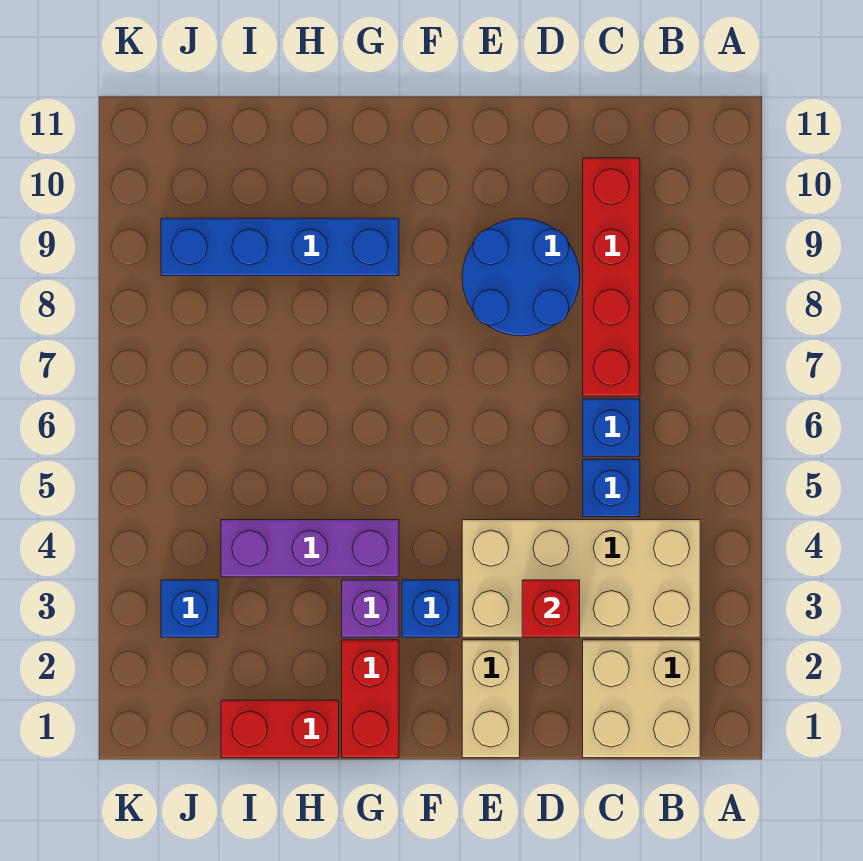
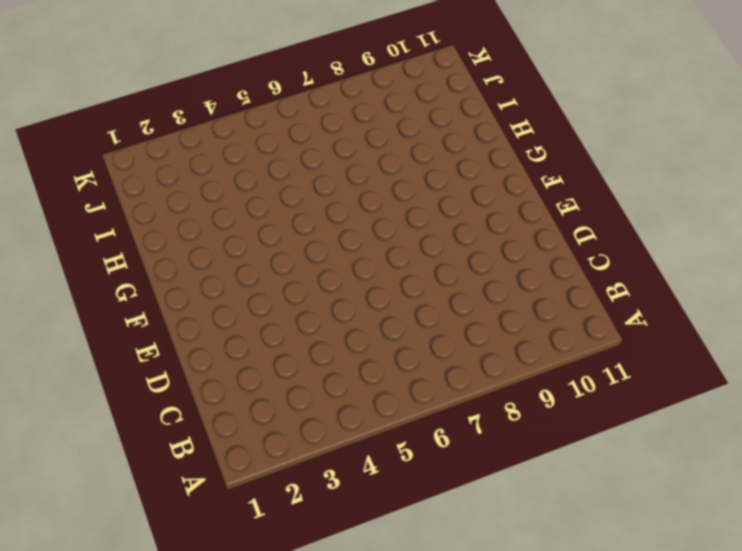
none -> tan 2x2 brick [583,640,700,758]
none -> tan 2x4 brick [462,520,700,637]
none -> blue 1x1 brick [583,459,640,517]

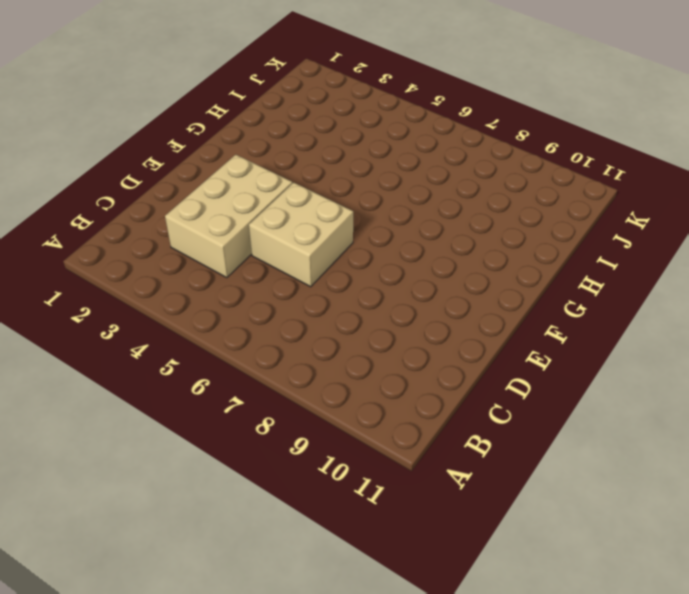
tan 2x3 brick [165,155,292,278] -> tan 2x4 brick [462,520,700,637]
tan 2x2 brick [249,183,353,287] -> tan 2x2 brick moved to [583,640,700,758]
none -> blue 1x1 brick [583,459,640,517]
none -> blue 1x1 brick [583,399,640,456]
none -> red 1x4 brick [583,158,640,396]

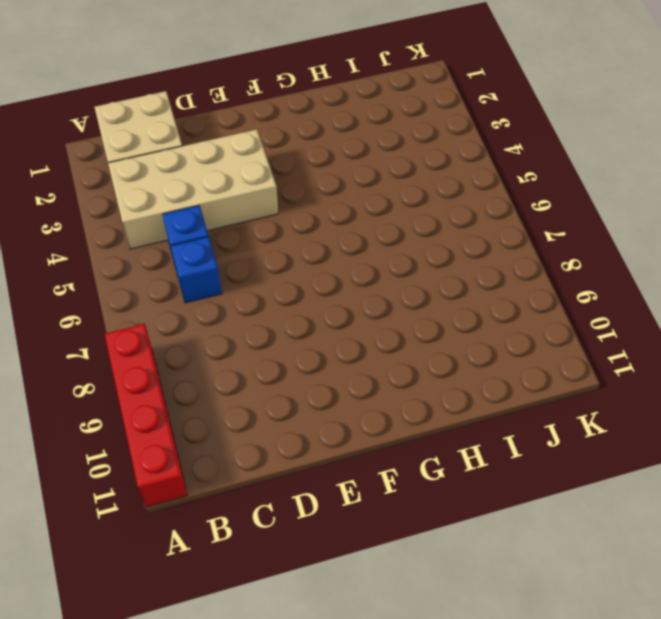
red 1x4 brick [105,324,188,507] -> red 1x4 brick moved to [583,158,640,396]
none -> blue 2x2 round brick [462,218,580,336]
none -> tan 1x2 brick [462,640,520,758]
none -> blue 1x1 brick [402,580,459,637]

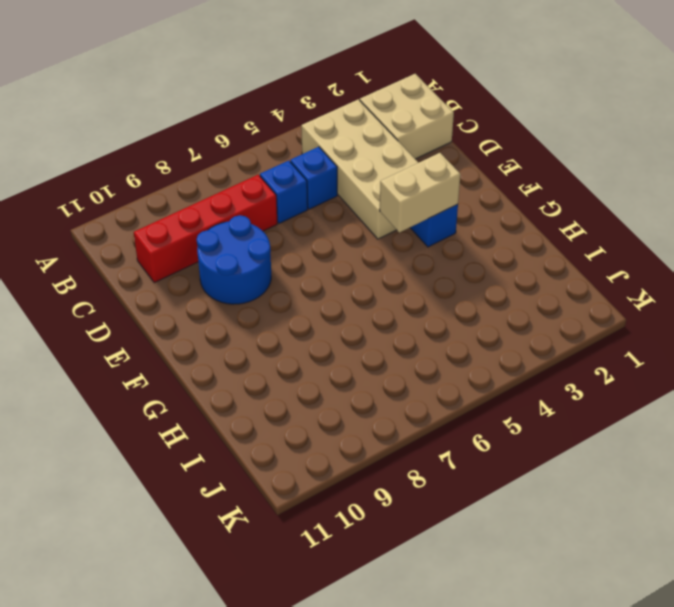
tan 1x2 brick [380,153,460,233] -> tan 1x2 brick moved to [462,640,520,758]
none -> red 1x2 brick [342,640,399,758]
none -> purple 1x1 brick [342,580,399,637]
none -> purple 1x3 brick [221,520,399,577]

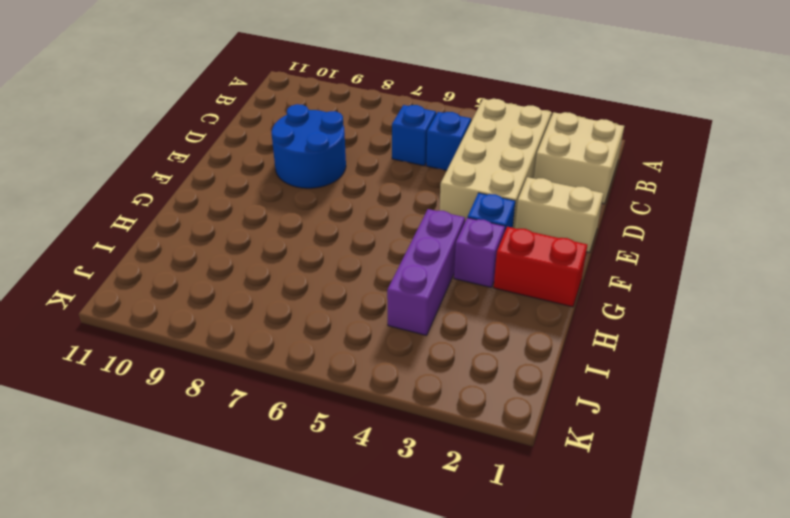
none -> red 1x4 brick [583,158,640,396]
none -> blue 1x4 brick [161,218,399,276]
none -> red 1x2 brick [221,700,339,758]

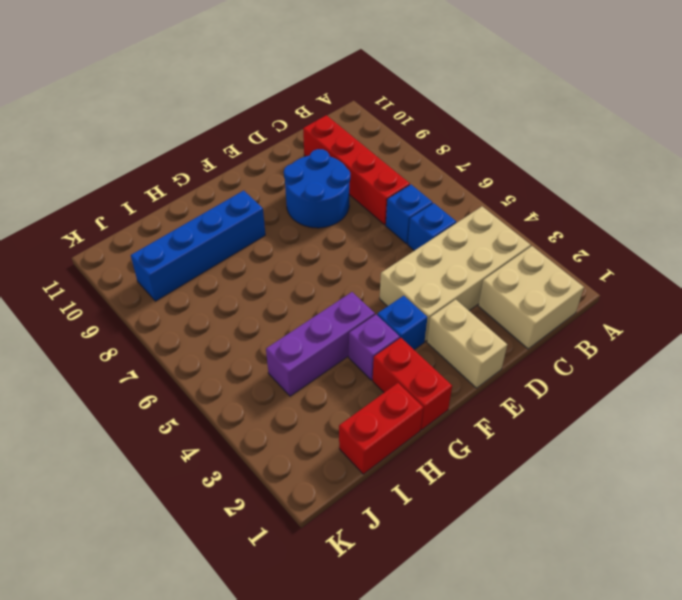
none -> blue 1x1 brick [161,580,218,637]
none -> red 1x1 brick [522,580,580,637]

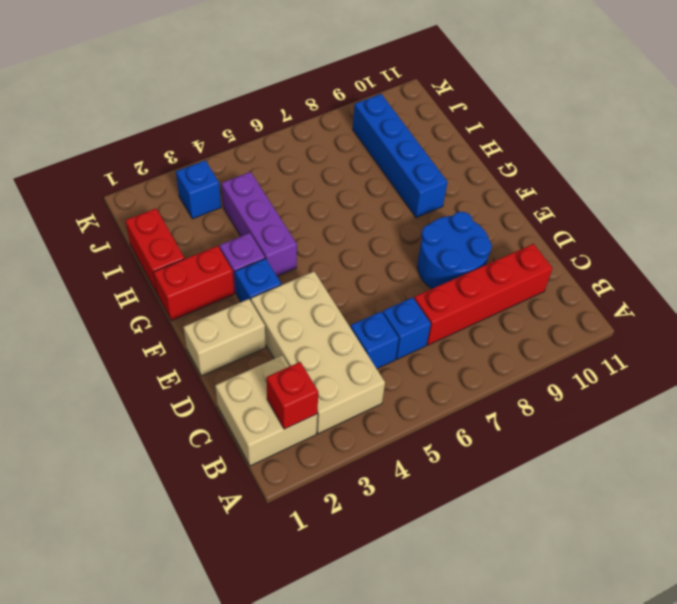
red 1x1 brick [266,362,318,429] -> red 1x1 brick moved to [522,580,580,637]

